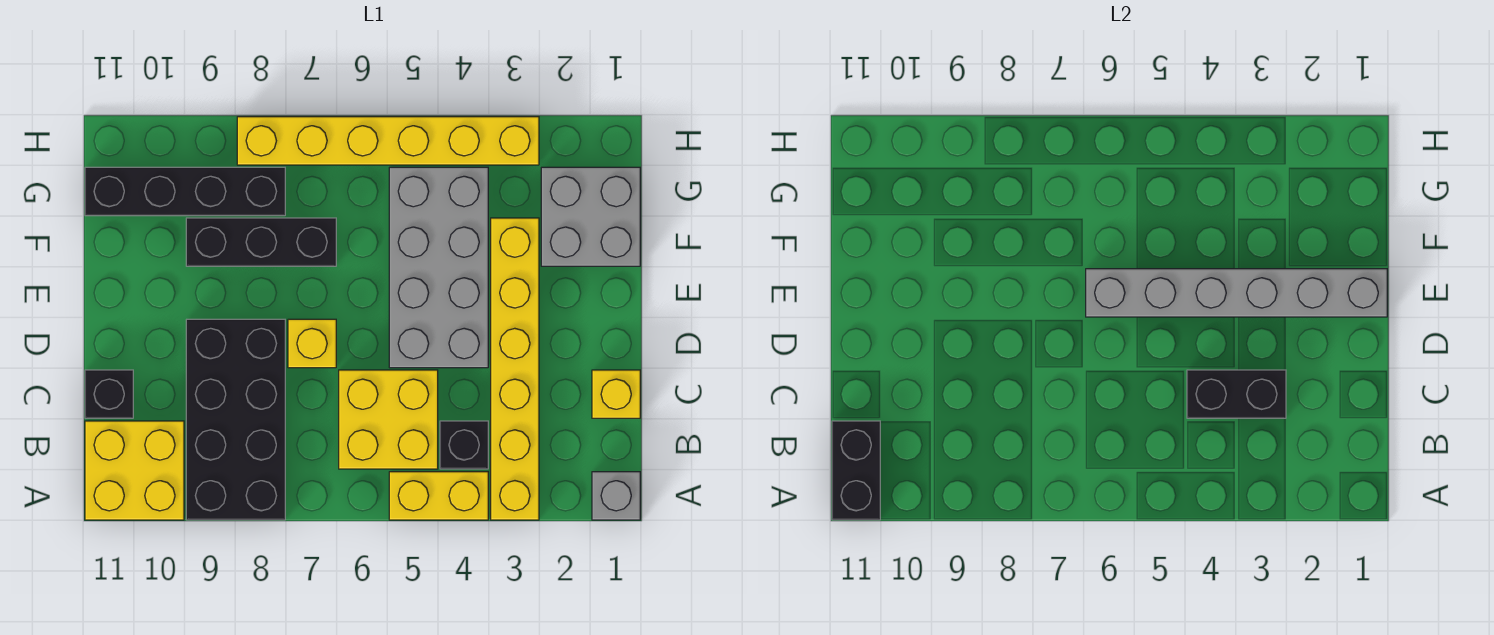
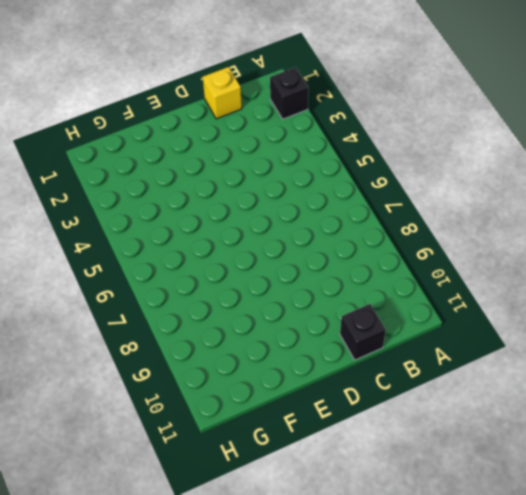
black 1x1 brick [270,67,309,119] -> black 1x1 brick moved to [440,421,488,469]
none -> grey 1x1 brick [592,472,640,520]
none -> yellow 1x6 brick [491,218,539,520]
none -> yellow 1x2 brick [389,472,488,520]

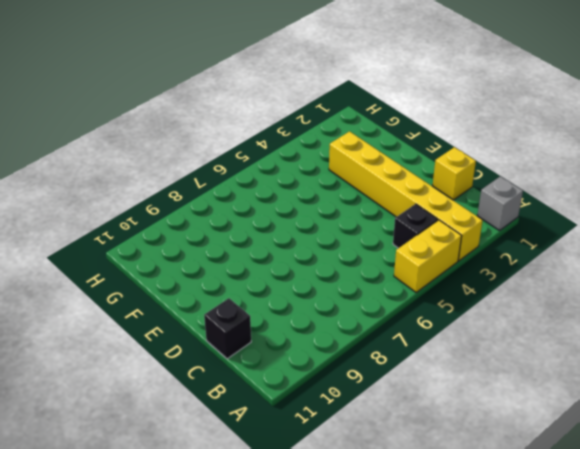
none -> black 2x4 brick [186,319,285,520]
none -> yellow 2x2 brick [85,421,184,520]
none -> yellow 2x2 brick [339,370,438,469]

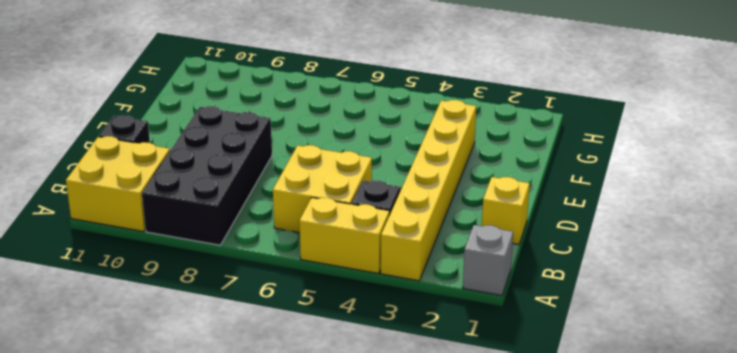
none -> grey 2x4 brick [389,167,488,368]
none -> yellow 1x1 brick [288,319,336,368]
none -> grey 2x2 brick [541,167,640,266]

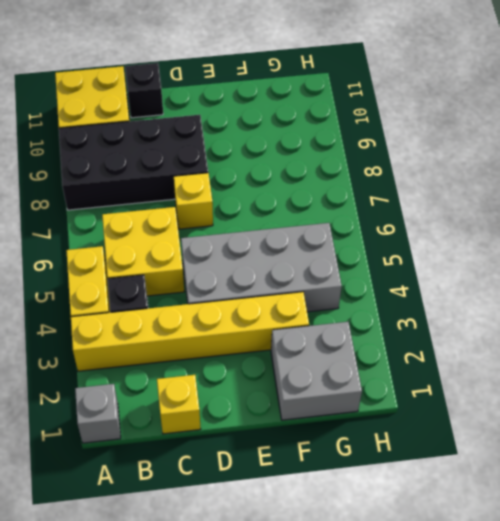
none -> black 1x3 brick [186,218,336,266]
none -> black 1x4 brick [85,167,285,216]
none -> yellow 1x6 brick [237,117,539,165]

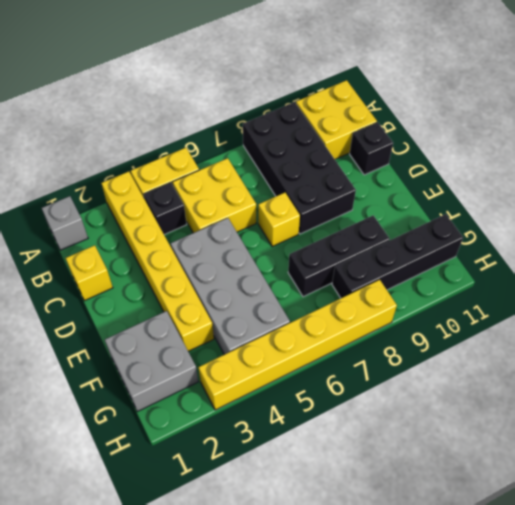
none -> black 1x2 brick [832,421,880,520]
none -> black 1x2 brick [1187,370,1286,418]
none -> grey 1x6 brick [1086,269,1387,317]

